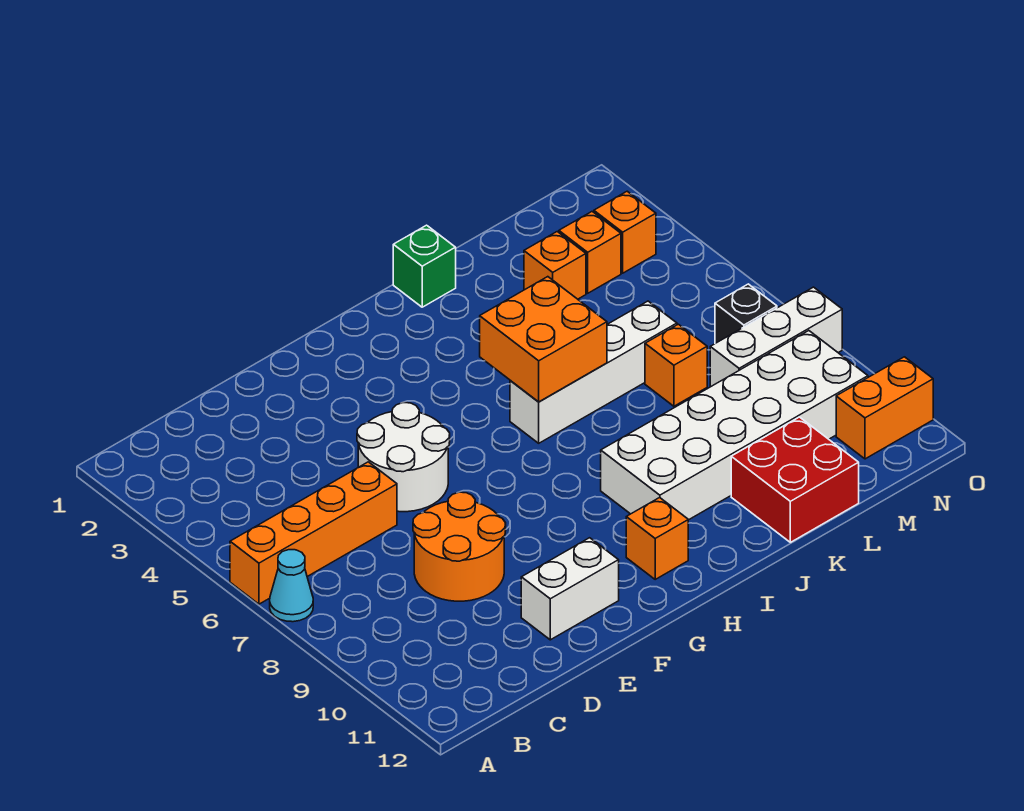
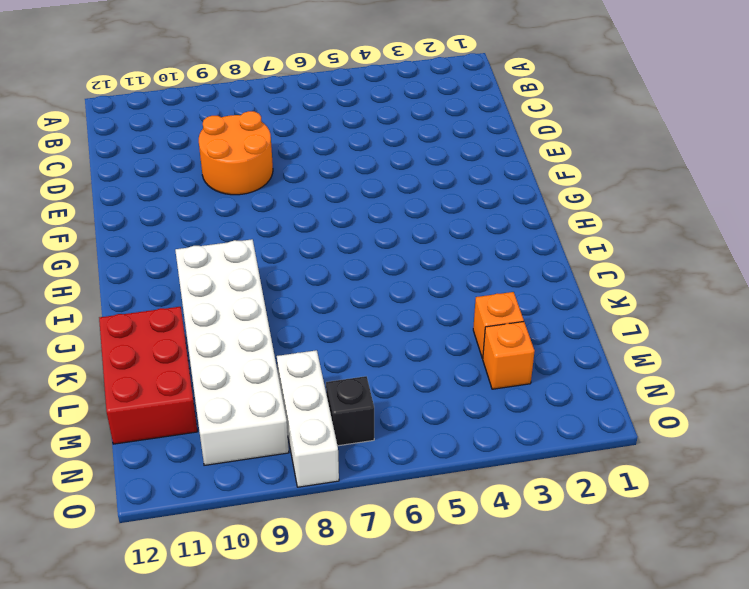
red 2x3 brick [99,307,197,444] -> red 2x2 brick [731,417,859,542]
none -> orange 1x4 brick [230,462,397,604]
none -> cyan 1x1 cone [270,550,313,622]
none -> white 2x2 round brick [357,403,450,512]

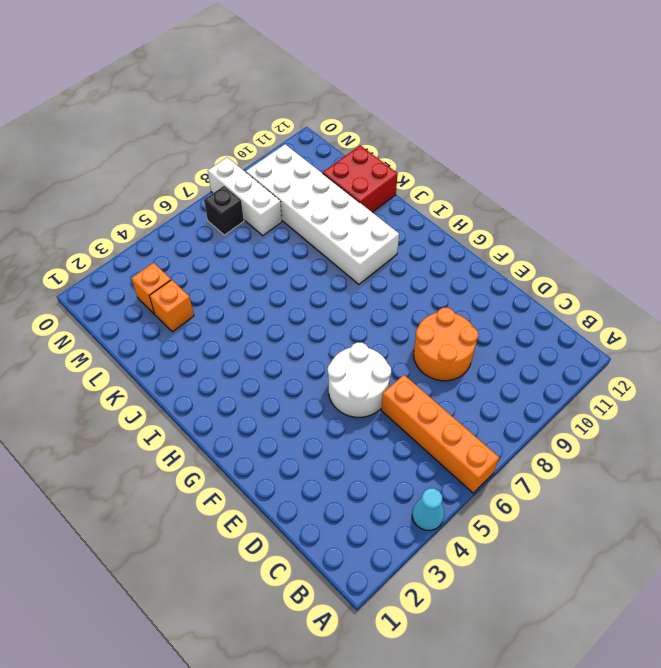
cyan 1x1 cone [412,488,444,530] -> cyan 1x1 cone moved to [270,550,313,622]
none -> white 1x2 brick [521,538,619,640]
none -> orange 1x1 brick [626,498,688,579]
none -> white 1x4 brick [510,301,677,443]

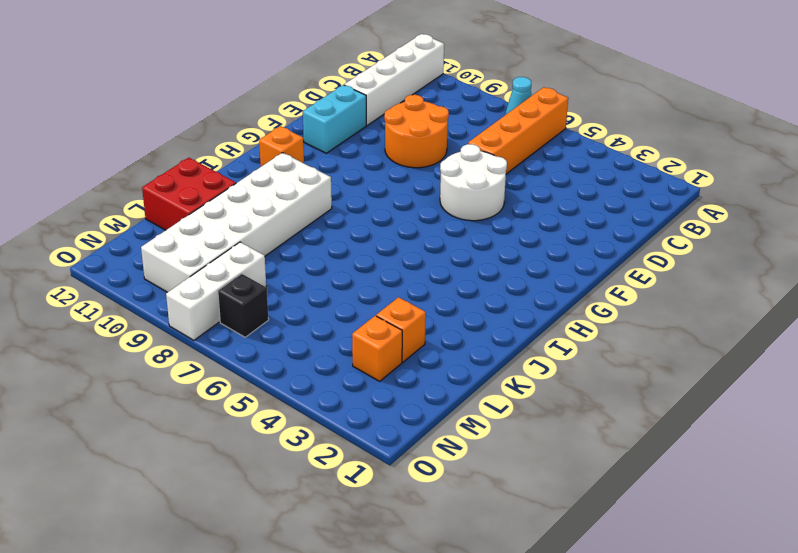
white 1x4 brick [344,34,444,125] -> white 1x4 brick moved to [510,301,677,443]
cyan 1x2 brick [303,85,366,153] -> white 1x2 brick [521,538,619,640]
none -> green 1x1 brick [393,225,456,307]
none -> orange 1x1 brick [645,324,707,406]
none -> orange 1x1 brick [594,191,656,273]

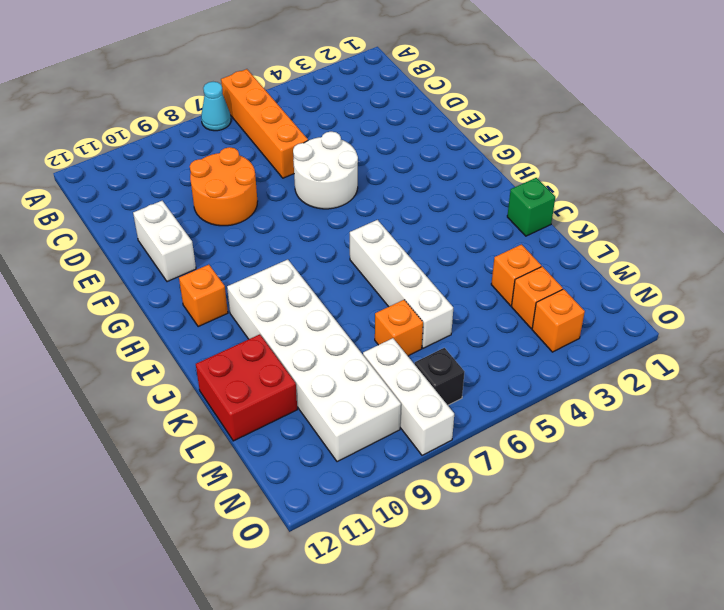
none -> orange 1x2 brick [836,357,933,459]
none -> orange 2x2 brick [480,277,607,402]

